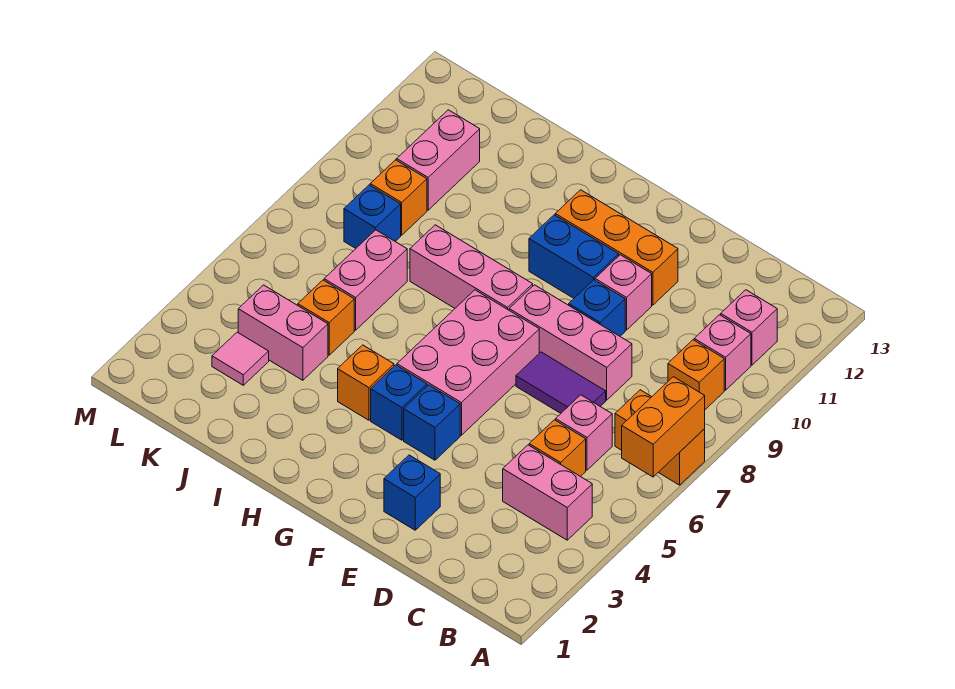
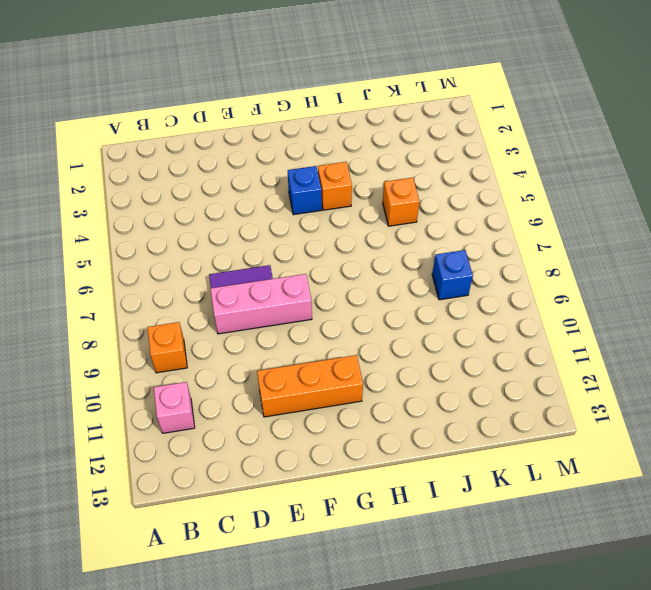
none -> orange 1x2 brick [615,390,705,485]
none -> pink 1x2 brick [503,445,592,540]
none -> pink 1x1 brick [694,315,751,390]

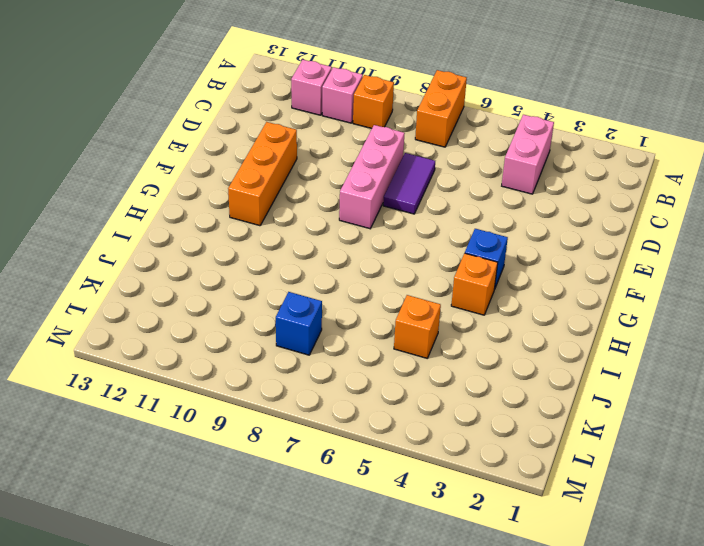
none -> orange 1x1 brick [529,420,586,477]
none -> pink 1x1 brick [556,395,612,470]
none -> blue 1x1 brick [384,455,440,530]

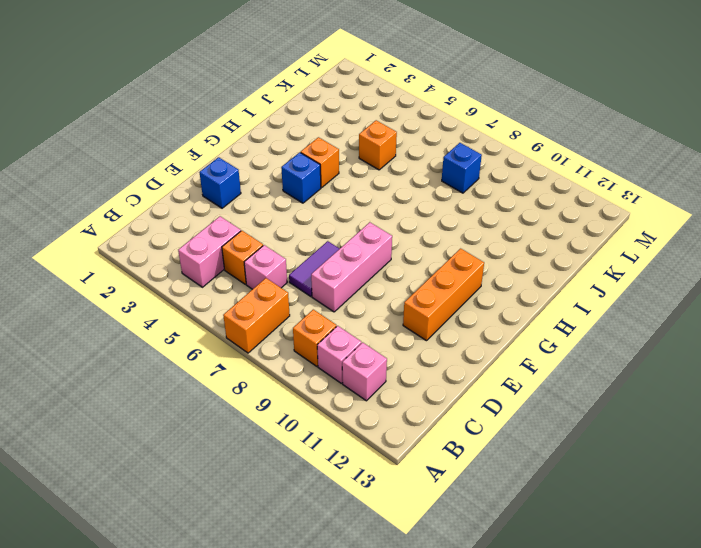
none -> blue 1x1 brick [569,280,625,336]
none -> pink 1x1 brick [595,255,652,330]
none -> blue 1x1 brick [404,385,460,460]

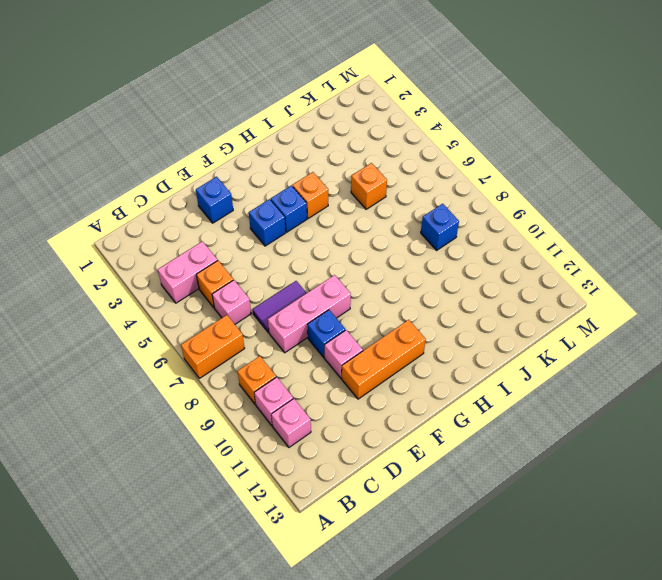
none -> pink 2x3 brick [397,290,539,435]
none -> blue 1x2 brick [529,215,619,298]
none -> pink 1x3 brick [410,225,533,310]

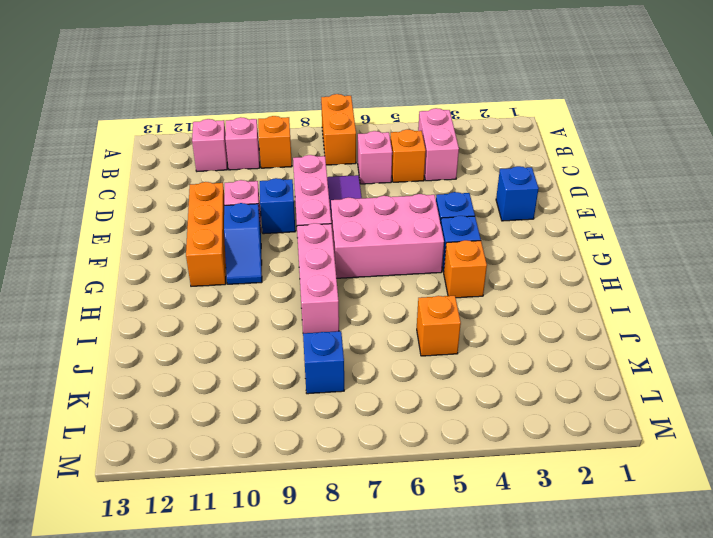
blue 1x2 slope [224,203,262,284] -> blue 1x2 brick [529,215,619,298]
none -> pink 1x2 brick [238,285,328,380]
none -> pink 1x2 brick [324,230,407,330]
none -> pink 1x1 tile [212,332,269,385]

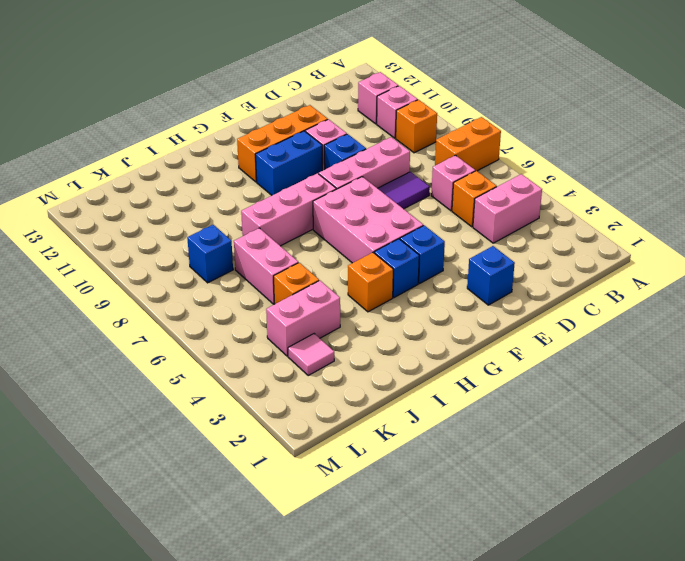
none -> orange 1x1 brick [370,160,427,235]
none -> pink 1x2 brick [397,110,480,210]
none -> orange 1x2 brick [622,377,705,477]

